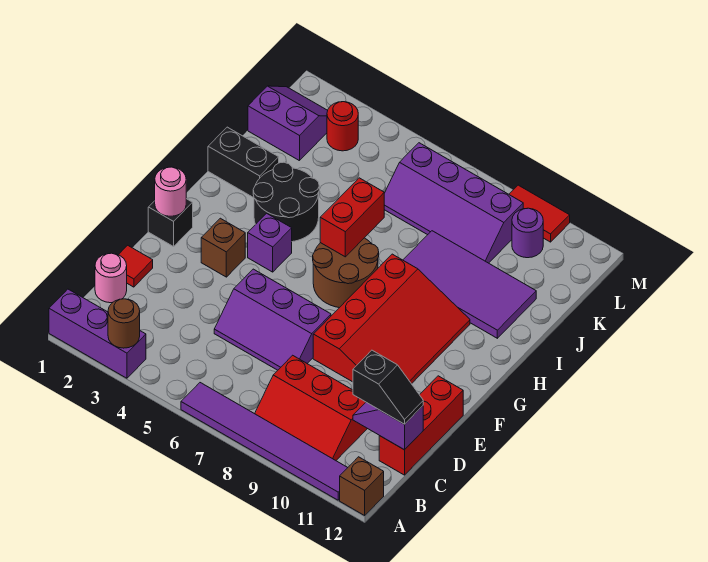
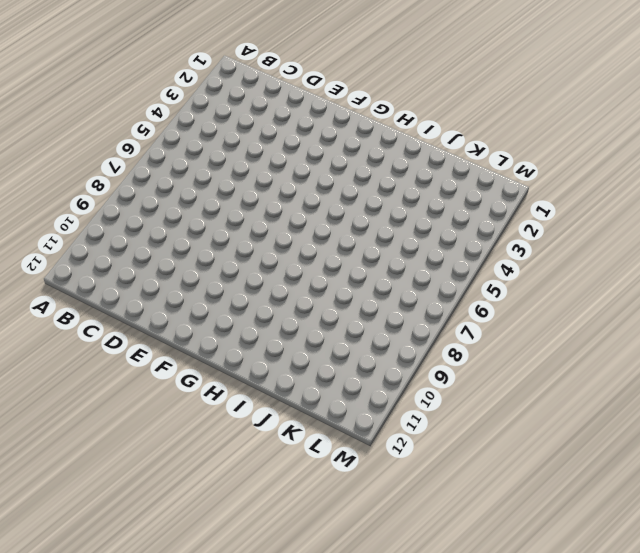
none -> purple 1x3 brick [49,289,146,378]
none -> purple 1x6 tile [181,383,348,500]
none -> brown 1x1 brick [340,457,384,515]

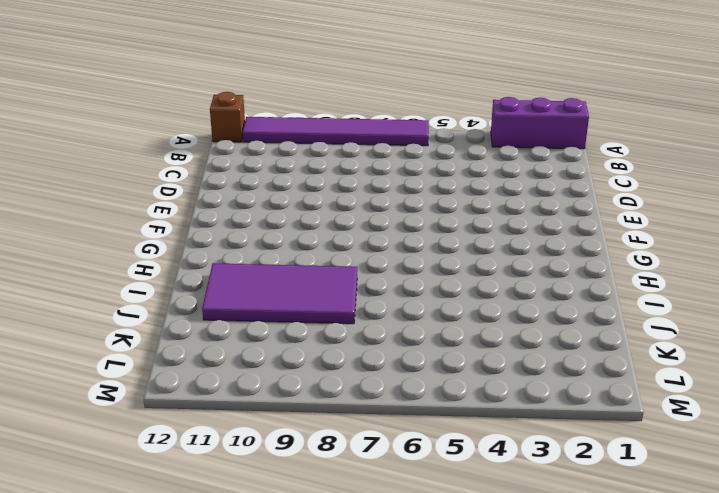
none -> red 2x3 slope [255,355,367,460]
none -> pink 1x1 round brick [95,253,127,303]
none -> red 1x3 brick [379,376,463,475]

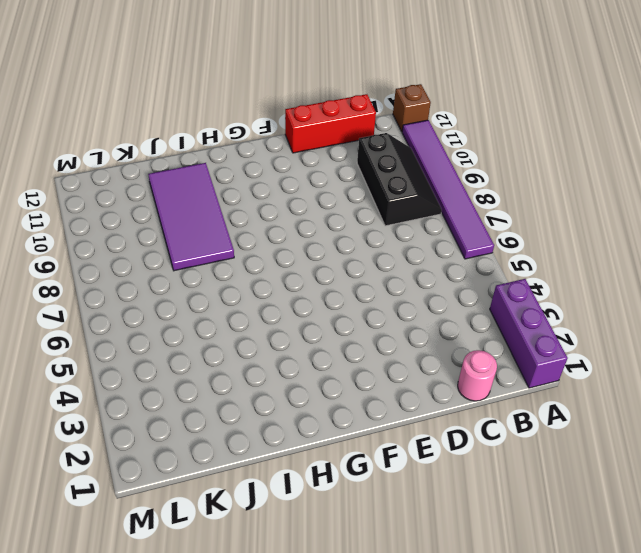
black 2x3 slope [357,133,442,226] -> red 2x3 slope [255,355,367,460]
none -> red 1x1 tile [119,245,153,287]
none -> purple 2x3 slope [214,269,331,370]
none -> red 3x4 slope [313,254,470,384]

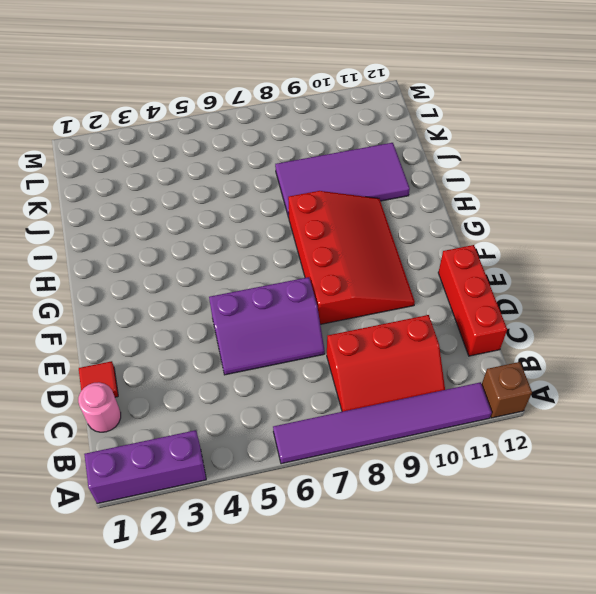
none -> black 1x1 brick [148,199,193,247]
none -> brown 1x1 brick [201,218,245,277]
none -> purple 1x1 brick [248,213,292,272]

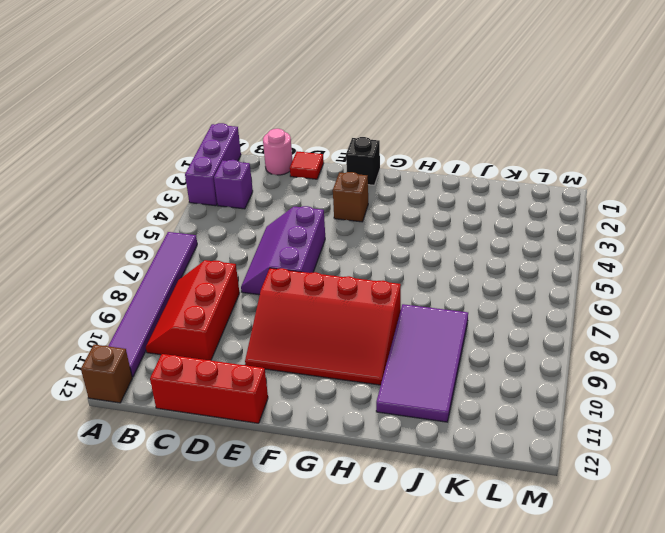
purple 1x1 brick [214,160,253,209] -> purple 1x1 brick moved to [248,213,292,272]
none -> brown 2x2 round brick [313,238,379,308]
none -> black 2x2 round brick [253,162,319,242]
none -> black 1x2 brick [208,127,279,198]

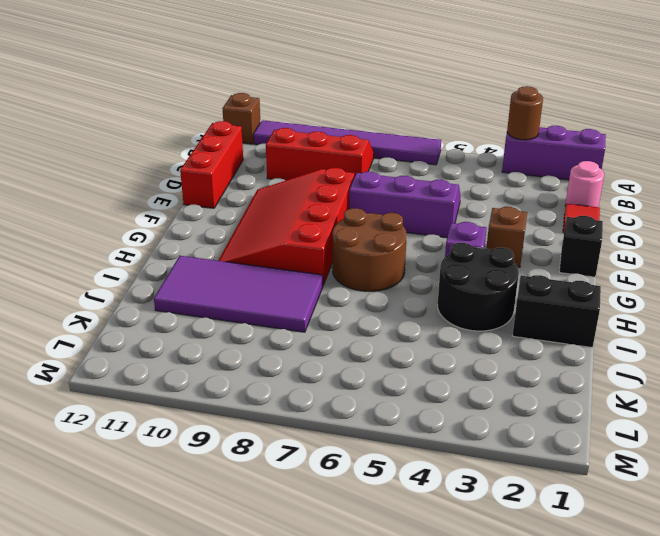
none -> purple 2x2 slope [248,86,328,161]
none -> purple 2x4 slope [384,143,523,263]
none -> red 1x1 round brick [327,102,358,151]

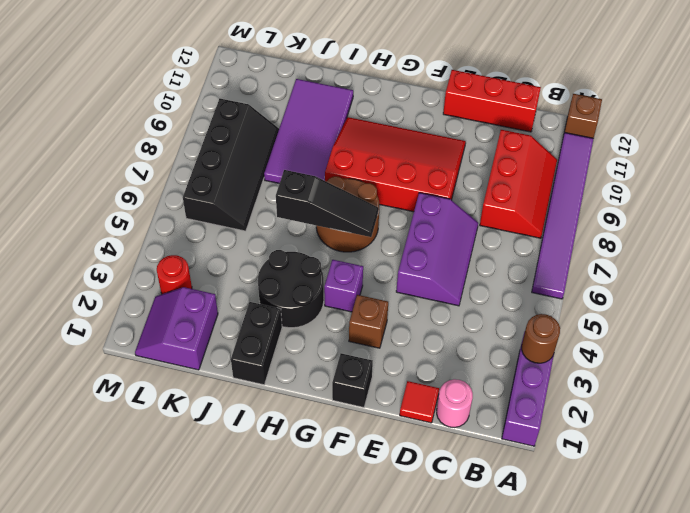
black 1x3 slope [276,170,379,237] -> red 1x2 brick [320,178,384,257]
black 2x4 slope [183,99,279,231] -> purple 2x4 slope [384,143,523,263]
none -> purple 1x1 round brick [512,208,543,258]
none -> red 1x2 tile [509,185,570,242]
none -> purple 1x2 slope [353,402,423,450]

